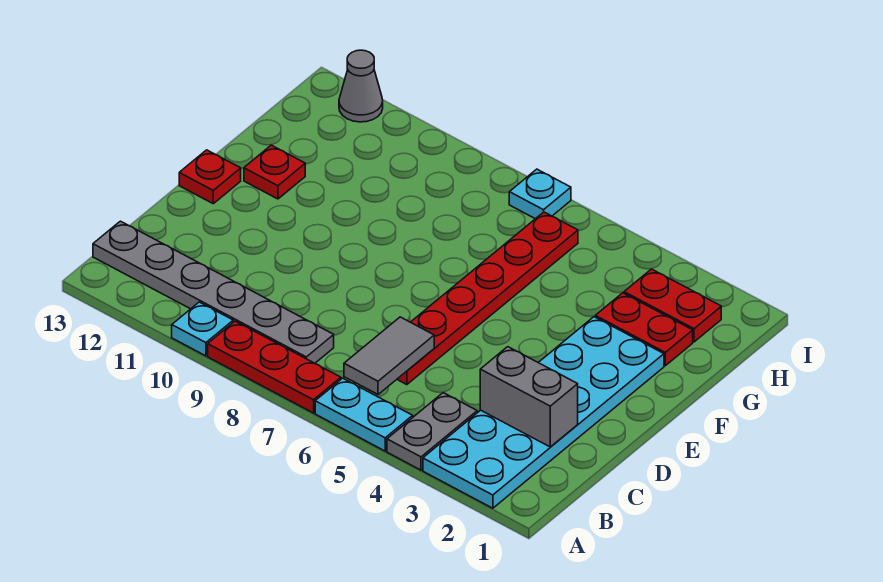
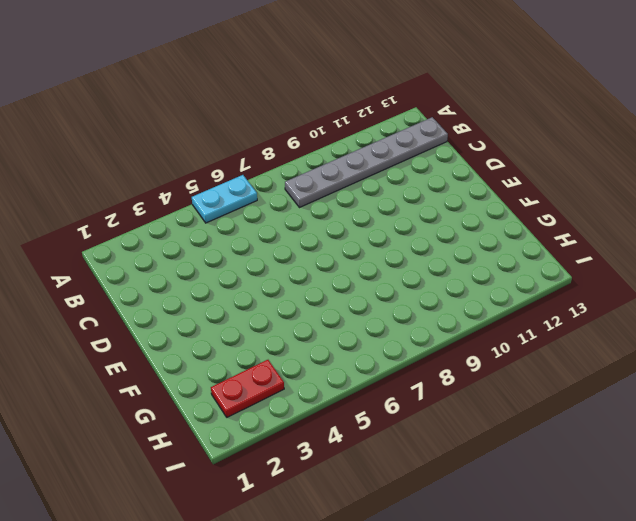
none -> cyan 2x6 plate [423,317,664,508]
none -> grey 1x2 plate [387,393,477,470]
none -> red 1x3 plate [208,321,341,413]

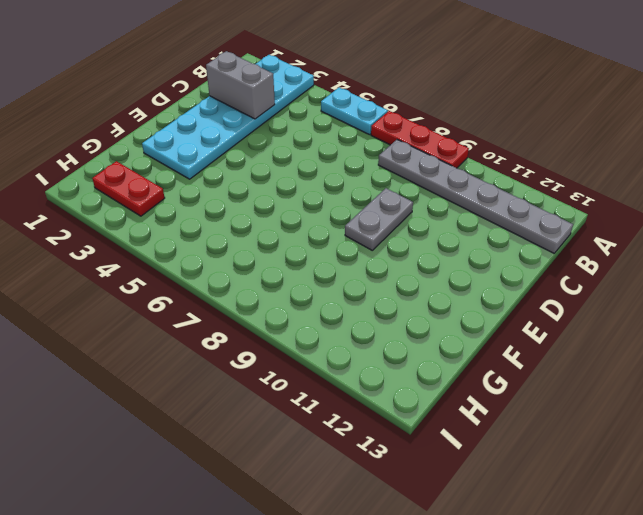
grey 1x2 plate [345,188,413,250] -> grey 1x2 plate moved to [387,393,477,470]
none -> cyan 1x1 plate [172,302,233,356]
none -> red 1x6 plate [397,212,578,385]
none -> red 1x1 plate [179,150,241,204]

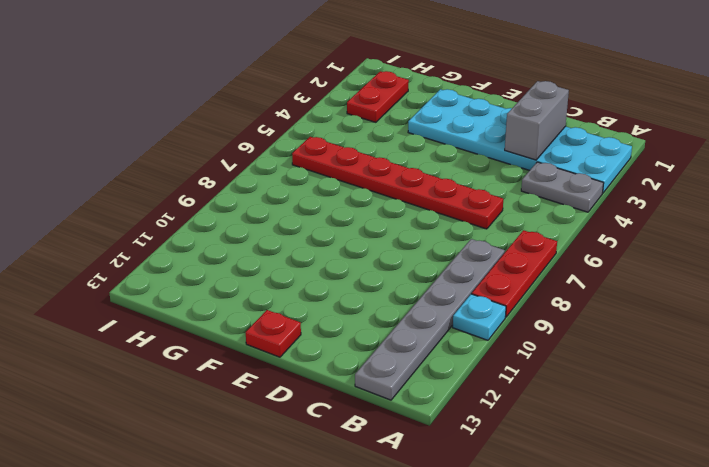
none -> cyan 1x2 plate [315,378,413,451]
none -> red 1x1 plate [244,145,305,199]
none -> red 1x2 plate [595,293,693,366]

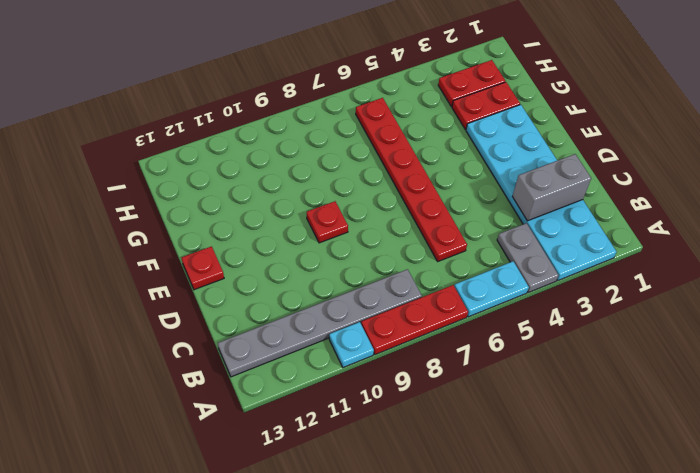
red 1x1 plate [307,201,348,243] -> red 1x1 plate moved to [244,145,305,199]
none -> cyan 1x1 plate [509,169,571,219]
none -> grey 1x1 cone [339,50,383,122]
none -> grey 1x2 tile [344,317,434,394]

